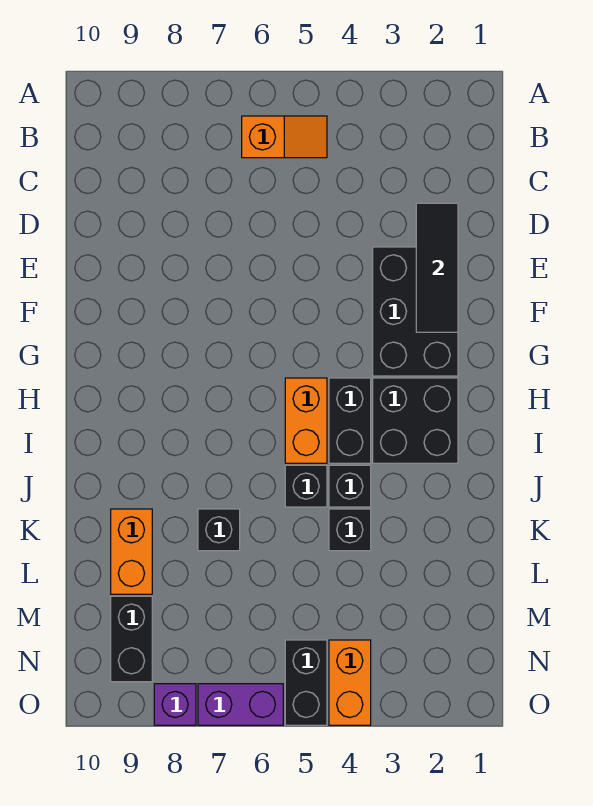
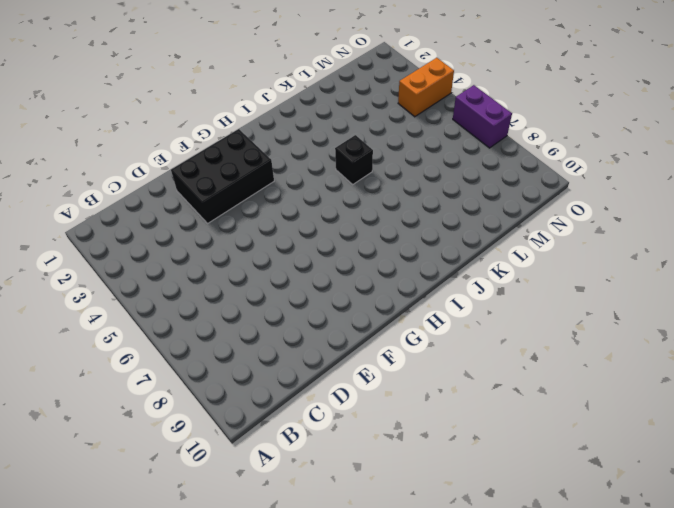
none -> orange 1x2 slope [242,116,327,158]
none -> black 2x2 brick [373,378,458,463]
none -> black 1x2 brick [329,378,371,463]

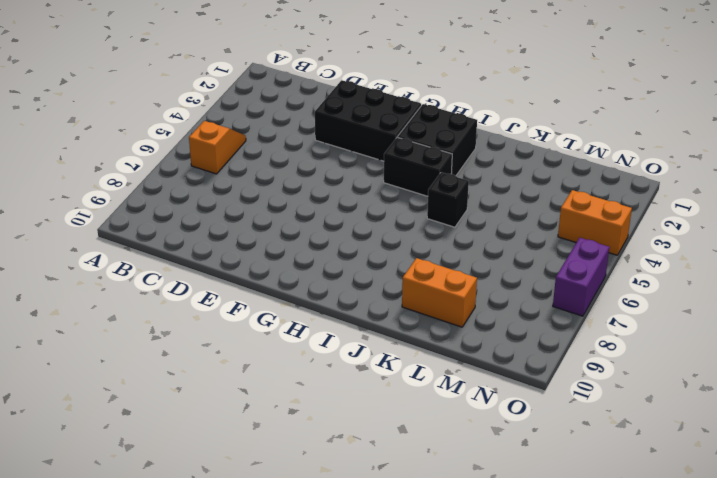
none -> orange 1x2 brick [285,378,327,463]
none -> black 1x1 brick [329,465,371,507]
none -> black 1x1 brick [329,509,371,551]

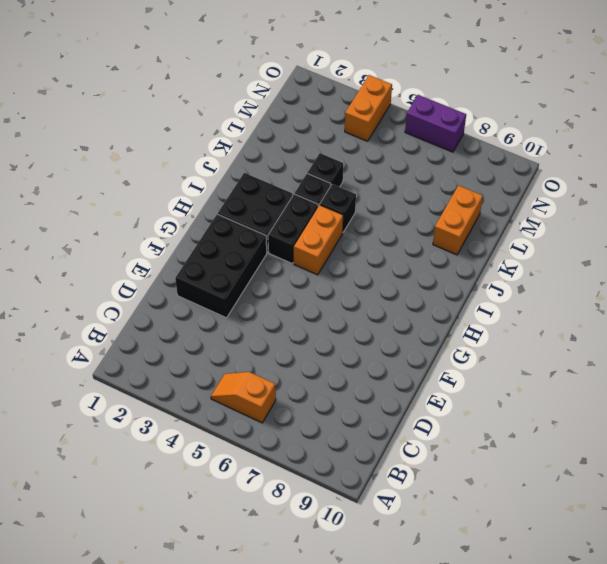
none -> black 1x1 brick [198,509,240,551]
none -> black 1x2 brick [111,596,152,682]
none -> black 1x2 brick [285,640,327,725]

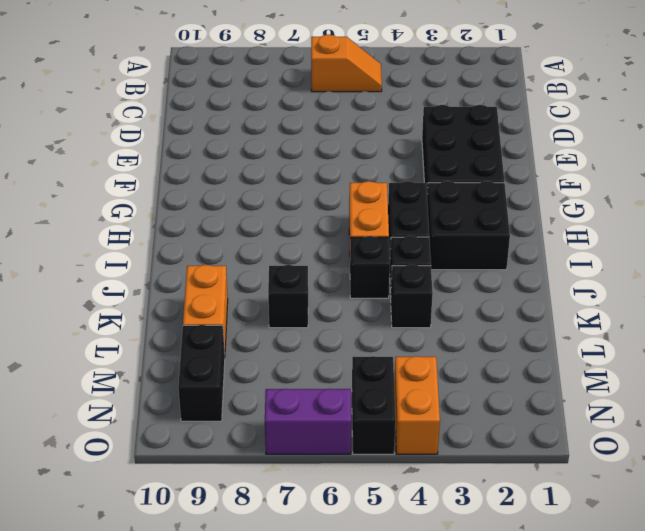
none -> purple 1x1 brick [154,684,196,725]
none -> black 1x3 tile [416,203,458,332]

